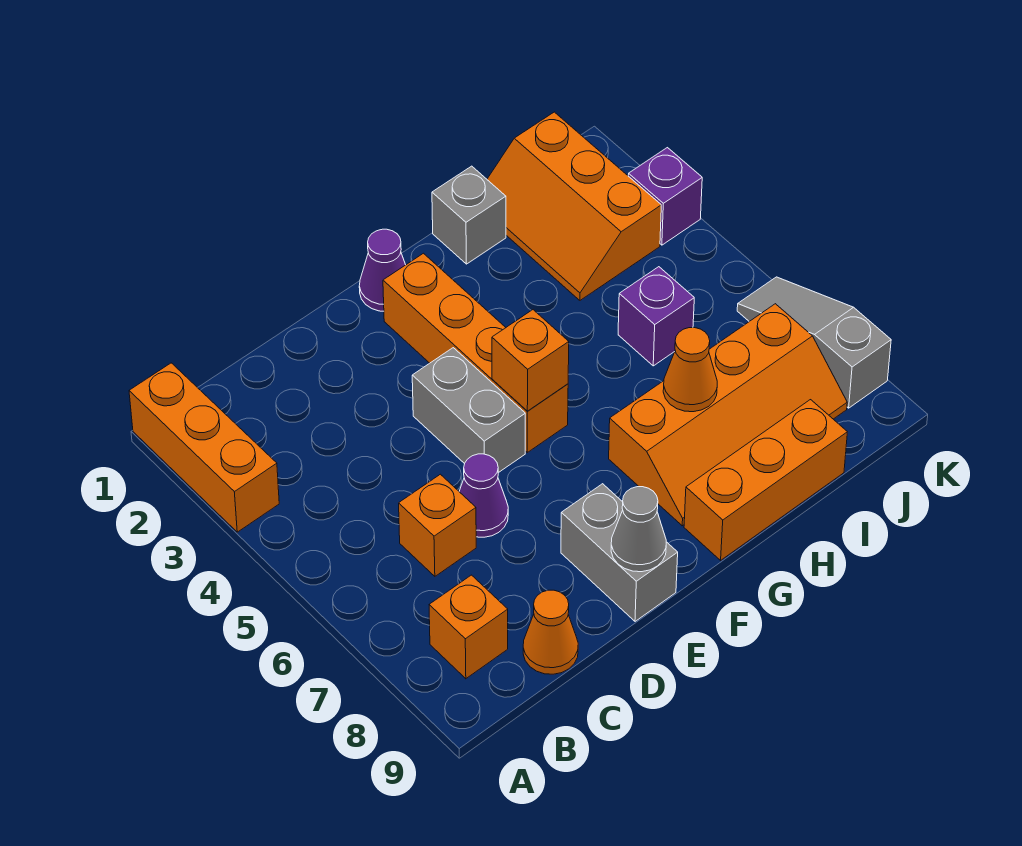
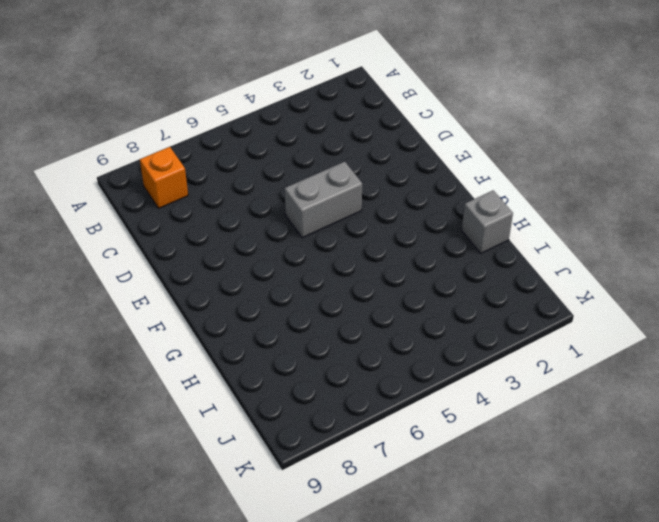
none -> orange 1x3 brick [129,363,279,532]
none -> orange 1x1 brick [399,474,476,576]
none -> orange 1x1 cone [523,590,578,674]

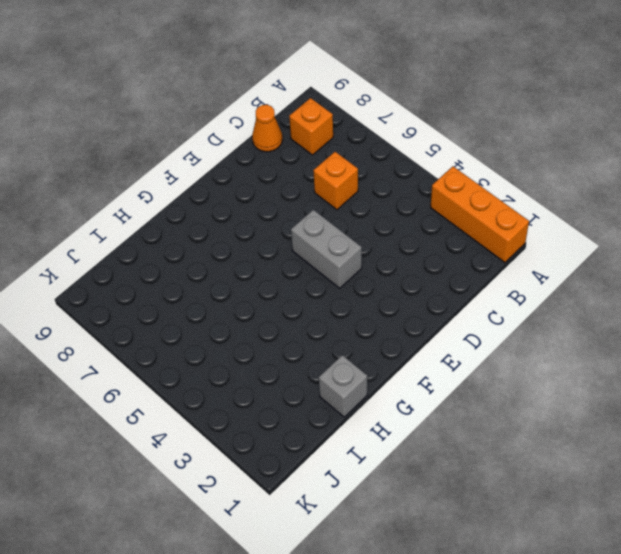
none -> purple 1x1 cone [459,454,508,537]
none -> grey 1x2 brick [561,484,678,621]
none -> purple 1x1 cone [359,229,405,311]

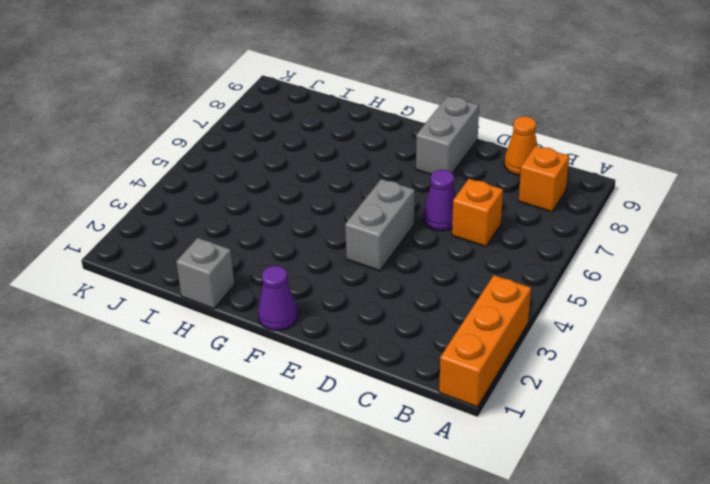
none -> orange 1x4 brick [383,253,568,452]
none -> orange 2x4 slope [609,304,847,526]
none -> orange 1x3 brick [684,400,847,560]

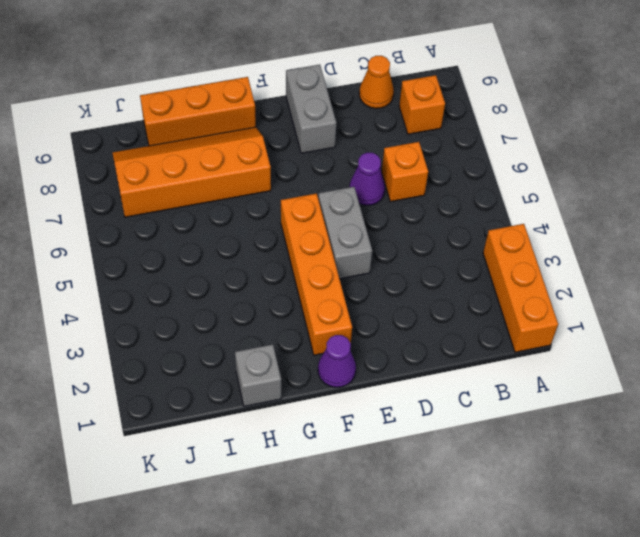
none -> orange 2x3 slope [487,112,661,300]
none -> purple 1x1 brick [618,267,694,366]
none -> purple 1x1 brick [628,148,702,245]

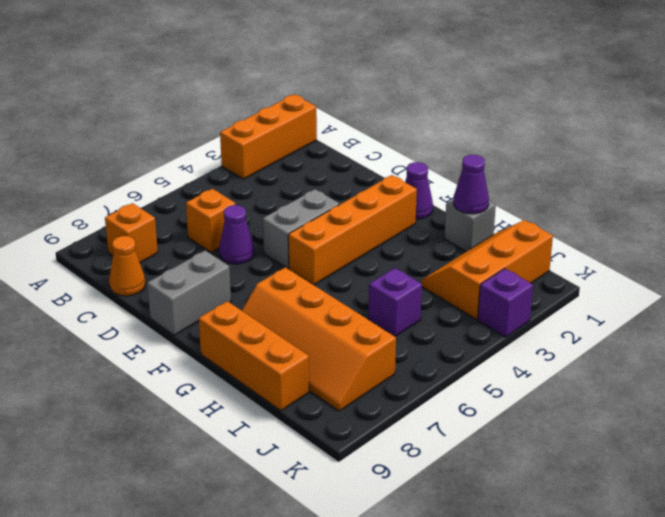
purple 1x1 cone [454,155,489,214] -> none
none -> grey 1x3 slope [737,277,891,408]
none -> grey 1x1 cone [611,487,666,572]
none -> orange 1x1 brick [492,310,569,411]

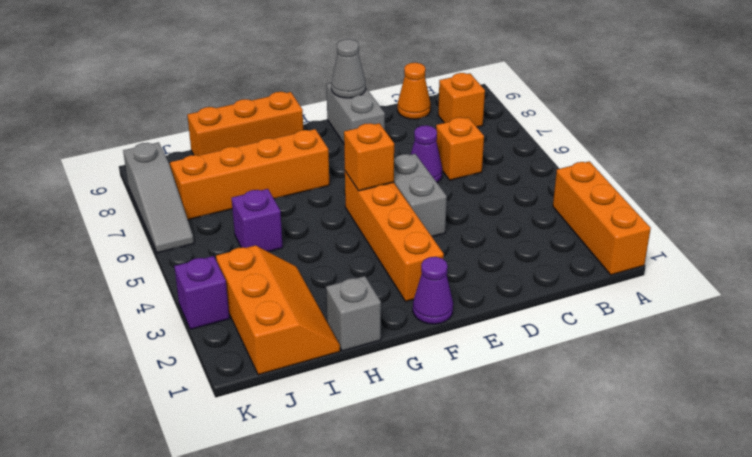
none -> orange 1x1 cone [663,328,717,412]

